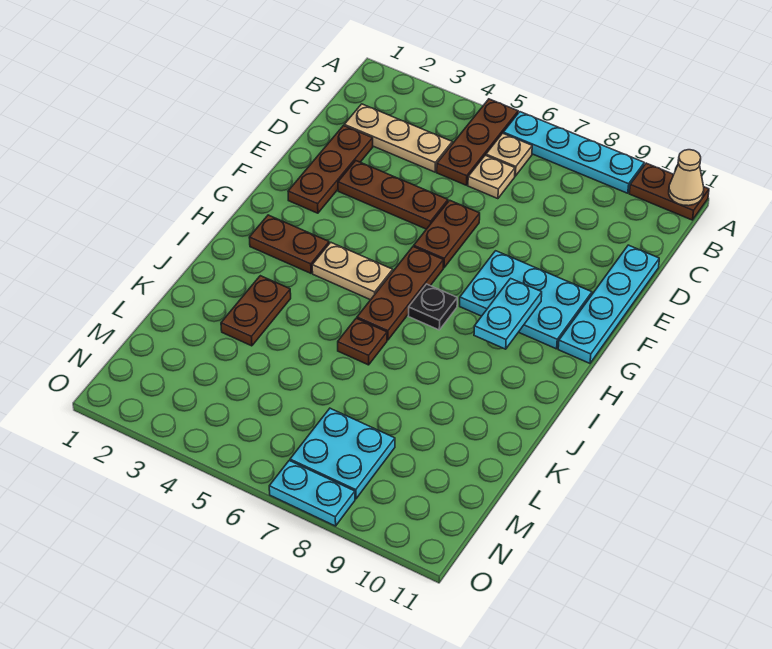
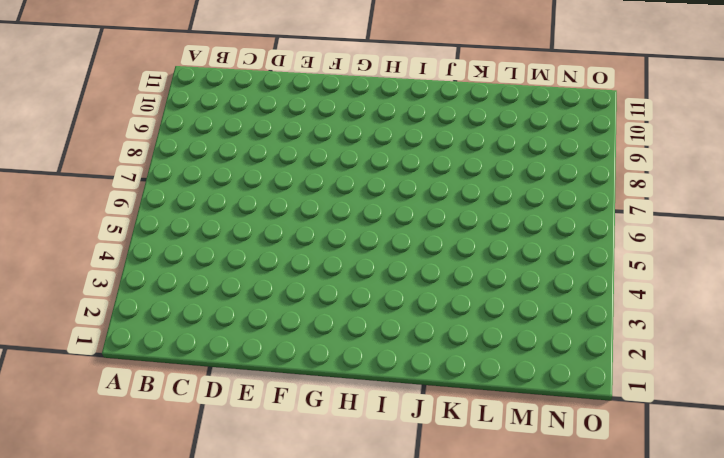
none -> brown 1x3 plate [437,99,518,185]
none -> cyan 1x4 plate [503,112,644,193]
none -> brown 1x2 plate [629,163,709,220]

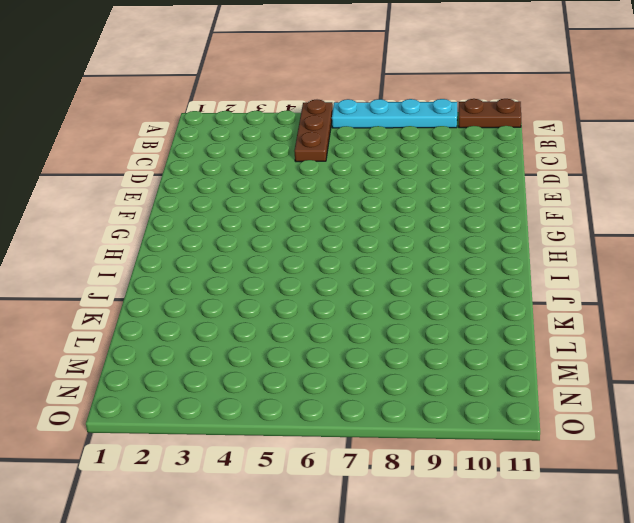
none -> tan 1x1 plate [486,133,532,176]
none -> tan 1x3 plate [344,104,452,172]
none -> tan 1x1 plate [468,155,515,199]

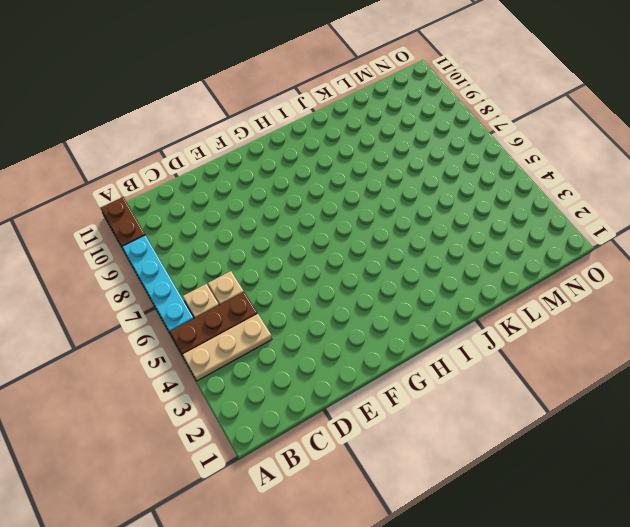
tan 1x3 plate [183,314,272,381] -> tan 1x3 plate turned to [344,104,452,172]
none -> brown 1x3 plate [288,126,373,213]
none -> cyan 1x4 plate [558,245,659,363]
none -> brown 1x3 plate [338,161,448,229]

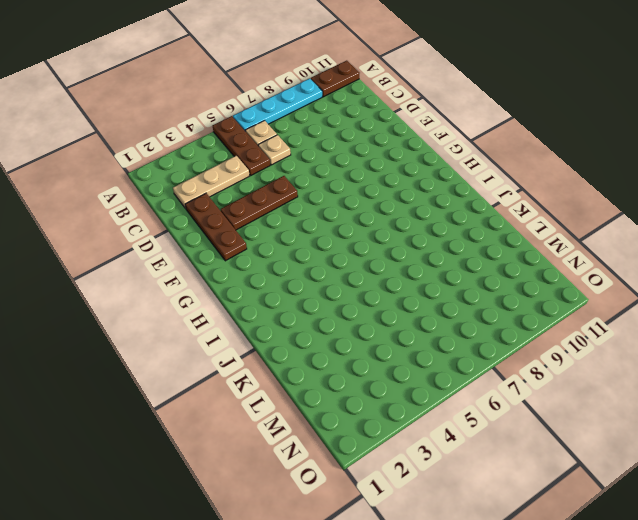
none -> cyan 1x4 plate [558,245,659,363]
none -> brown 1x2 plate [414,200,480,268]
none -> cyan 2x3 plate [460,251,592,349]

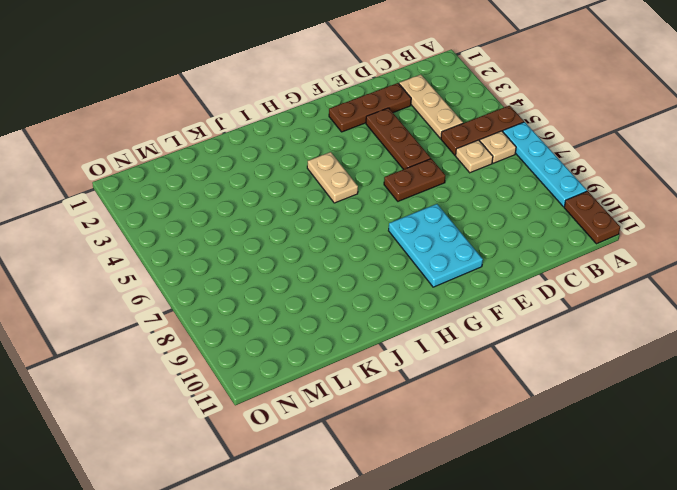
none -> cyan 1x4 plate [558,245,659,363]
none -> brown 1x3 plate [357,246,443,340]
none -> brown 1x2 plate [249,215,329,273]

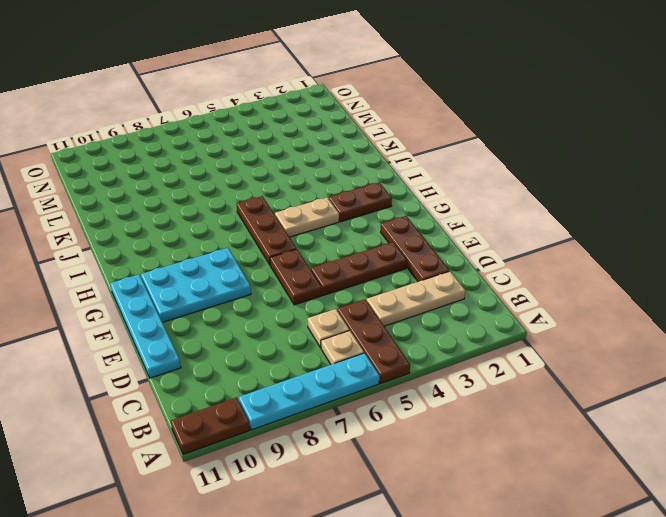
none -> black 1x1 plate [409,284,457,330]
none -> brown 1x2 plate [221,276,291,346]
none -> brown 1x1 plate [338,318,387,365]

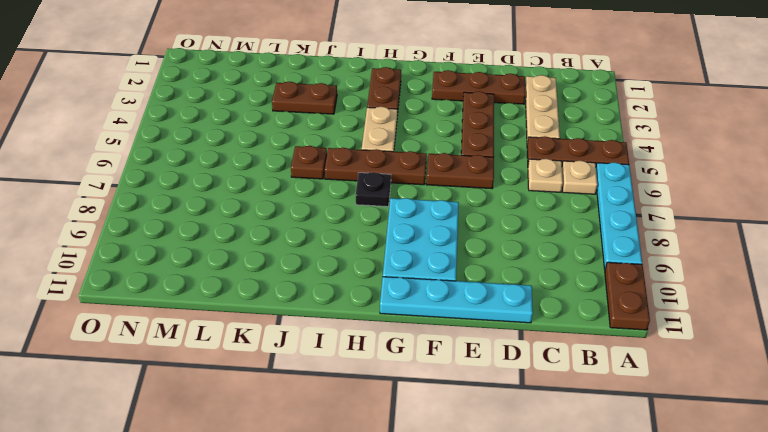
none -> cyan 2x2 plate [290,408,395,499]
none -> cyan 1x2 plate [269,461,355,526]
none -> tan 1x1 cone [669,150,704,206]

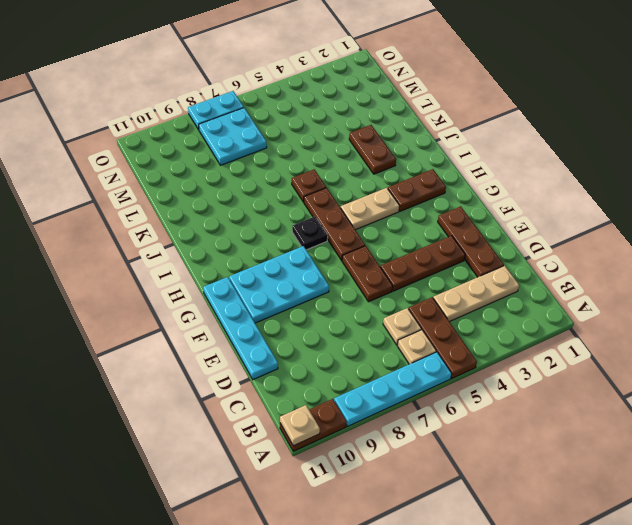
tan 1x1 plate [280,405,320,446] -> tan 1x1 cone [669,150,704,206]
none -> cyan 1x2 plate [474,278,542,349]

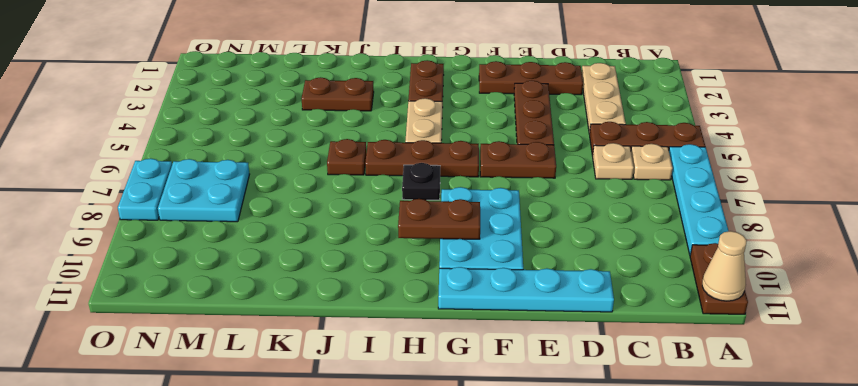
brown 1x2 plate [398,199,480,239] -> cyan 1x2 plate [474,278,542,349]

